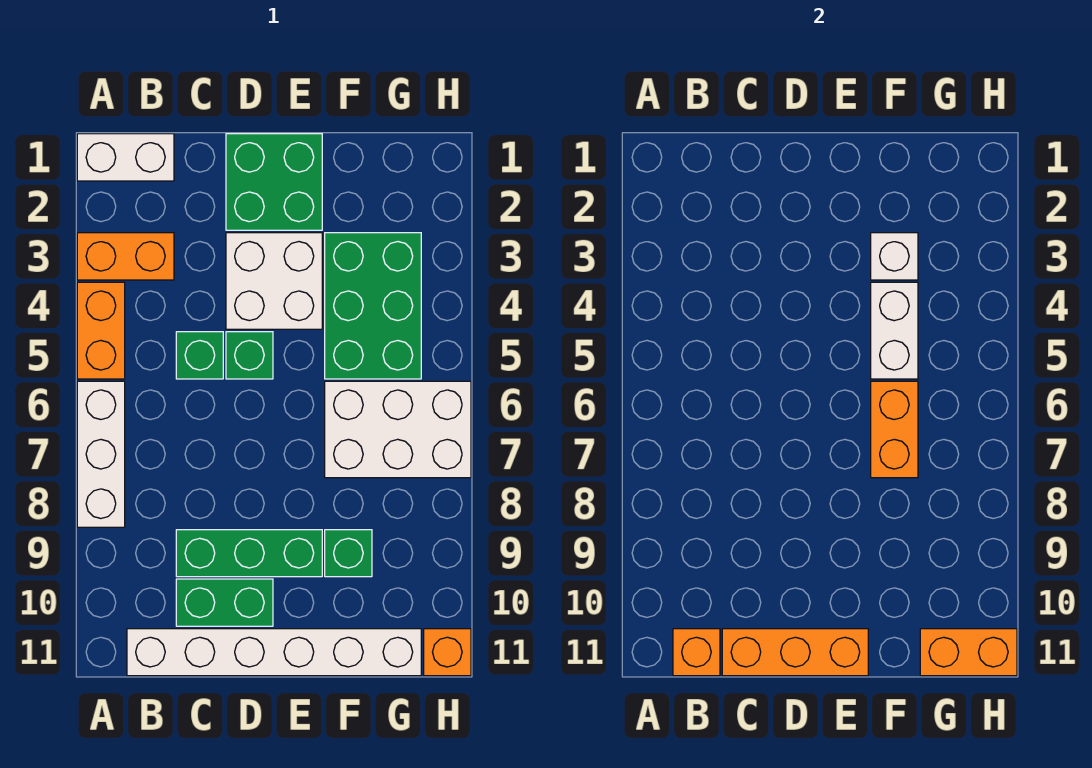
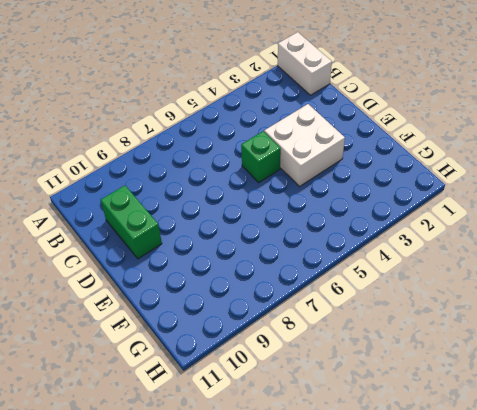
none -> orange 1x2 brick [77,233,174,280]
none -> orange 1x2 brick [77,282,125,379]
none -> white 1x3 brick [77,381,125,527]

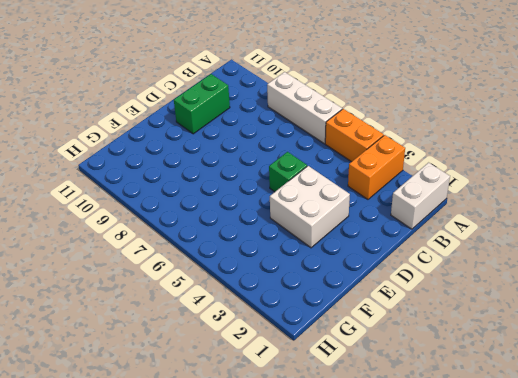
none -> white 1x6 brick [127,629,421,676]
none -> green 1x1 brick [176,332,223,379]
none -> green 1x3 brick [176,530,322,577]

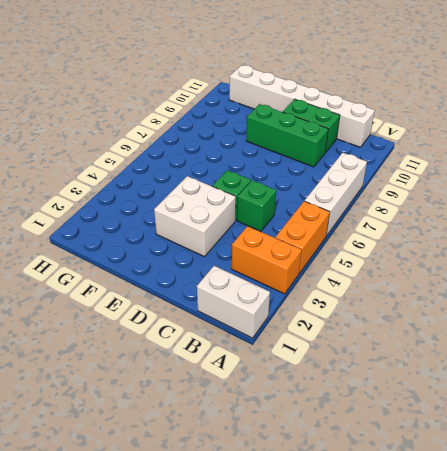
none -> green 2x2 brick [226,134,322,230]
none -> green 2x3 brick [325,233,421,379]
none -> white 2x3 brick [325,381,471,478]

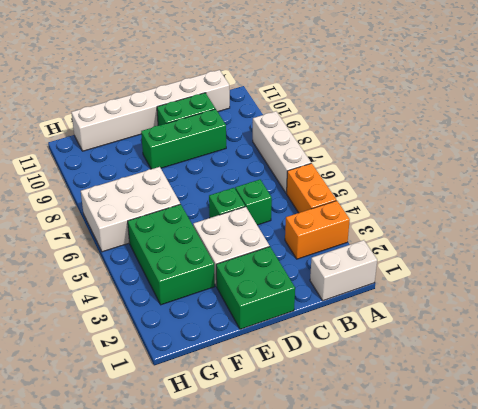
none -> green 1x1 brick [325,530,372,577]
none -> orange 1x1 brick [424,629,471,676]
none -> orange 1x1 brick [673,629,720,676]

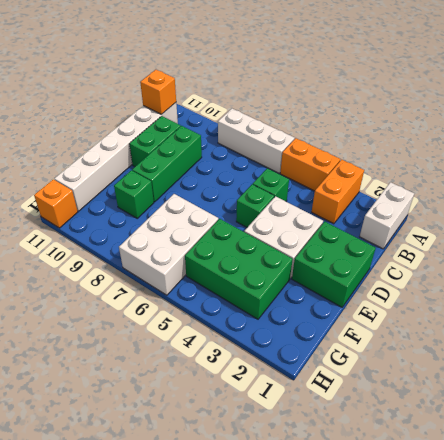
none -> orange 1x3 brick [722,629,868,676]
none -> white 1x1 brick [871,233,918,280]
none -> white 1x2 brick [871,282,918,379]

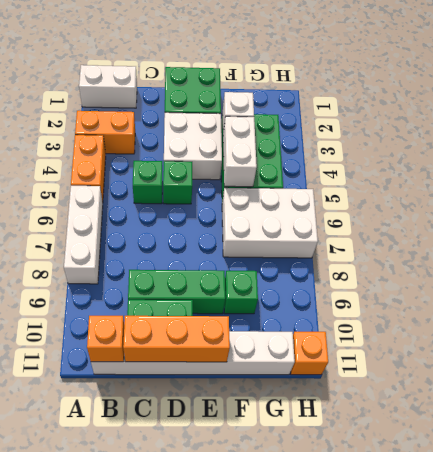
none -> orange 1x2 brick [871,381,918,478]
none -> orange 1x2 brick [920,629,1017,676]

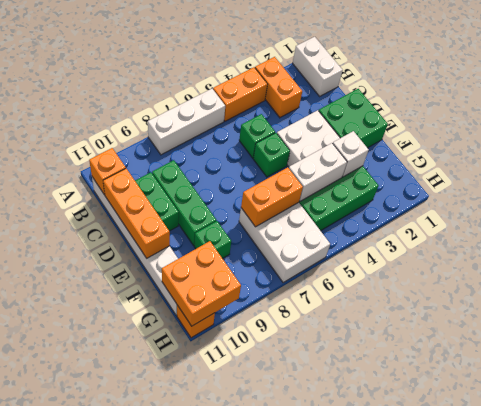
orange 2x2 brick [162,241,241,326] -> orange 1x2 brick [920,629,1017,676]

